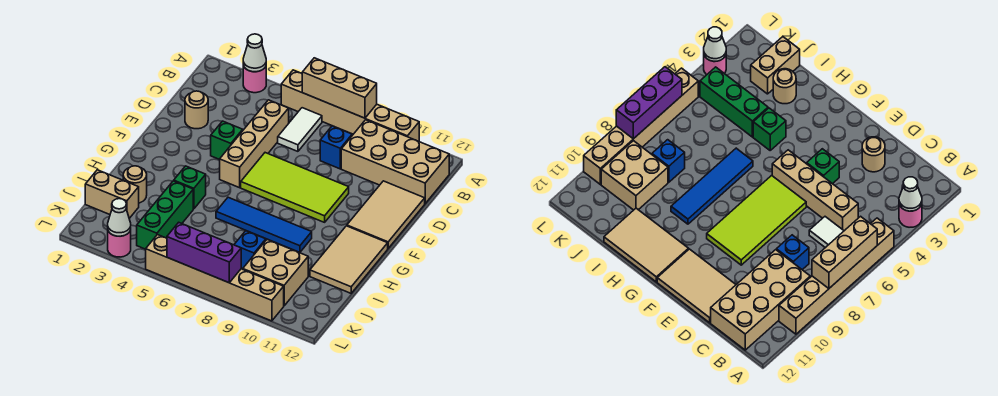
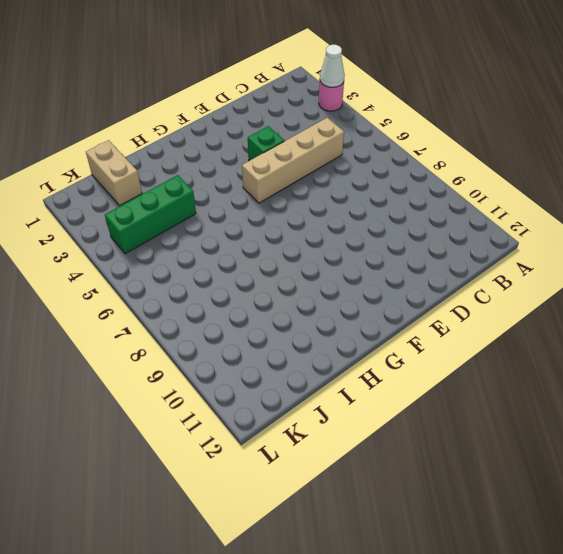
none -> tan 1x6 brick [281,70,419,141]
none -> white 1x2 tile [278,108,322,151]
none -> tan 2x4 brick [341,120,449,204]

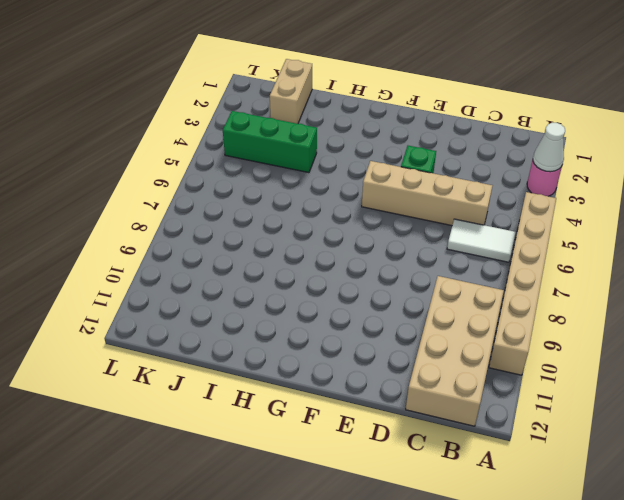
none -> blue 1x1 brick [320,126,352,169]
none -> tan 1x1 round brick [185,91,208,129]
none -> tan 2x3 tile [347,181,425,248]

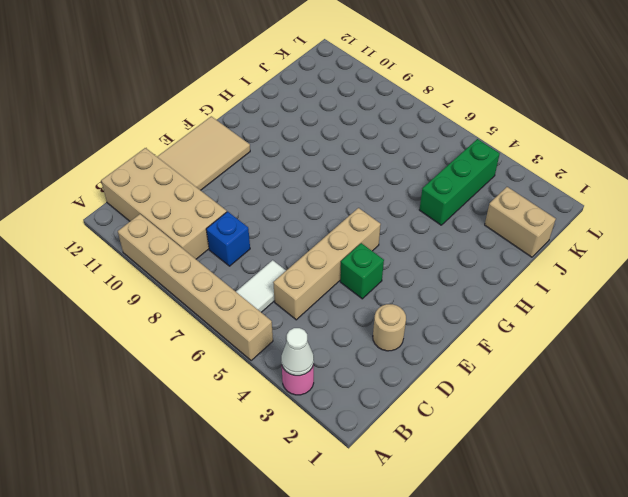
none -> lime 2x4 tile [241,153,349,222]
none -> tan 2x3 tile [310,226,388,293]
none -> green 1x1 brick [174,166,206,209]

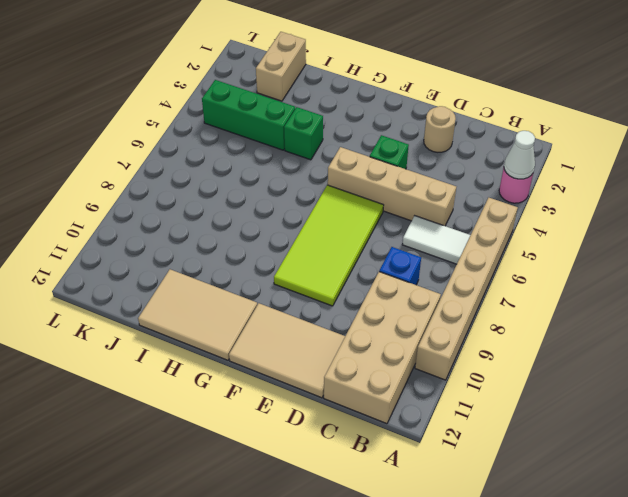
none -> blue 1x4 tile [216,197,312,253]
none -> tan 1x1 round brick [123,166,147,203]
none -> blue 1x1 brick [234,231,266,269]

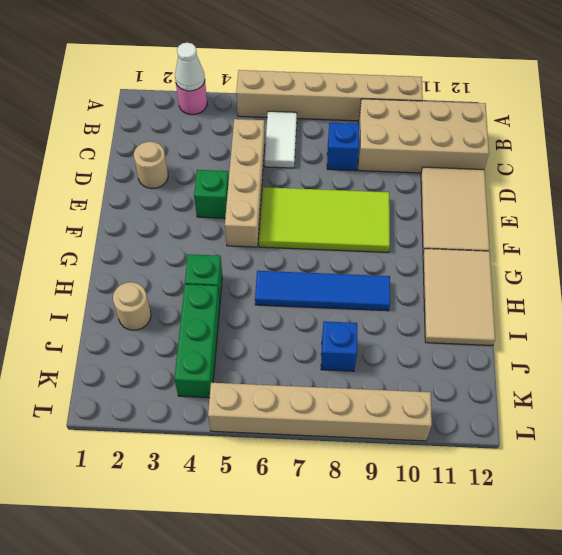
none -> tan 1x2 brick [85,170,139,218]
none -> tan 2x2 brick [243,239,308,306]
none -> pink 1x1 round brick [108,231,131,257]

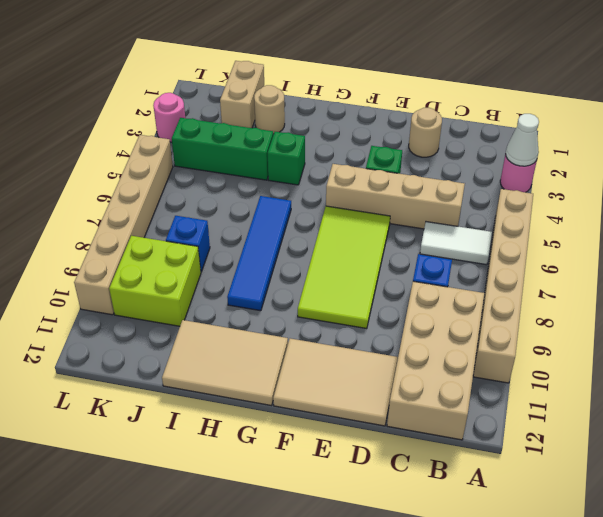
lime 2x2 brick [109,236,201,326] -> tan 2x2 brick [243,239,308,306]
none -> tan 1x3 brick [302,58,377,118]
none -> white 1x1 cone [108,199,131,236]
none -> purple 1x3 brick [167,222,241,283]

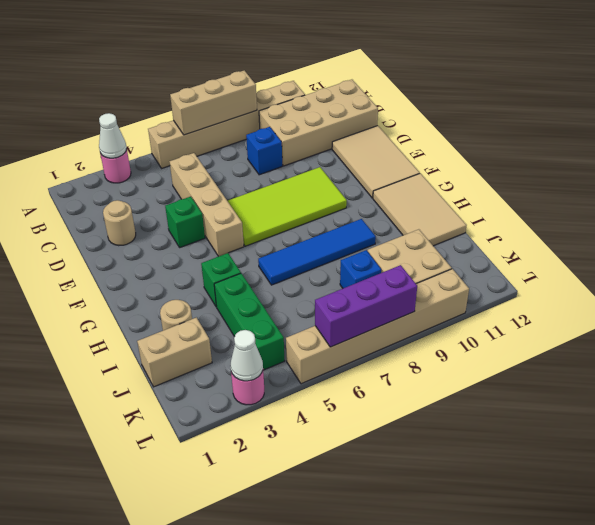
none -> white 1x2 tile [278,108,322,151]

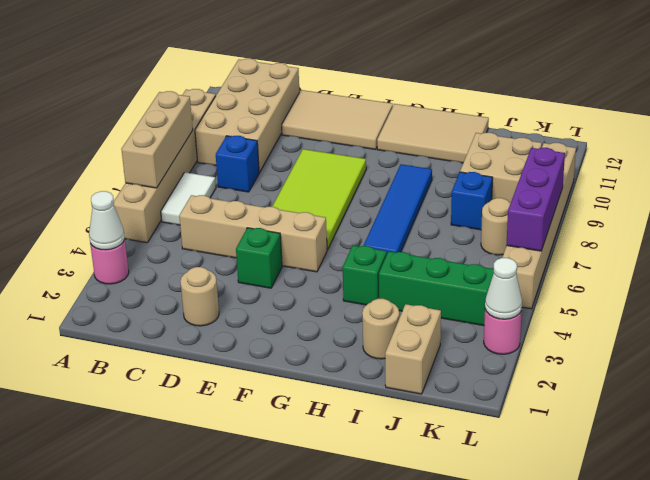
white 1x2 tile [161,172,216,225] -> white 1x2 tile turned to [278,108,322,151]
tan 1x1 round brick [481,198,511,255] -> none

